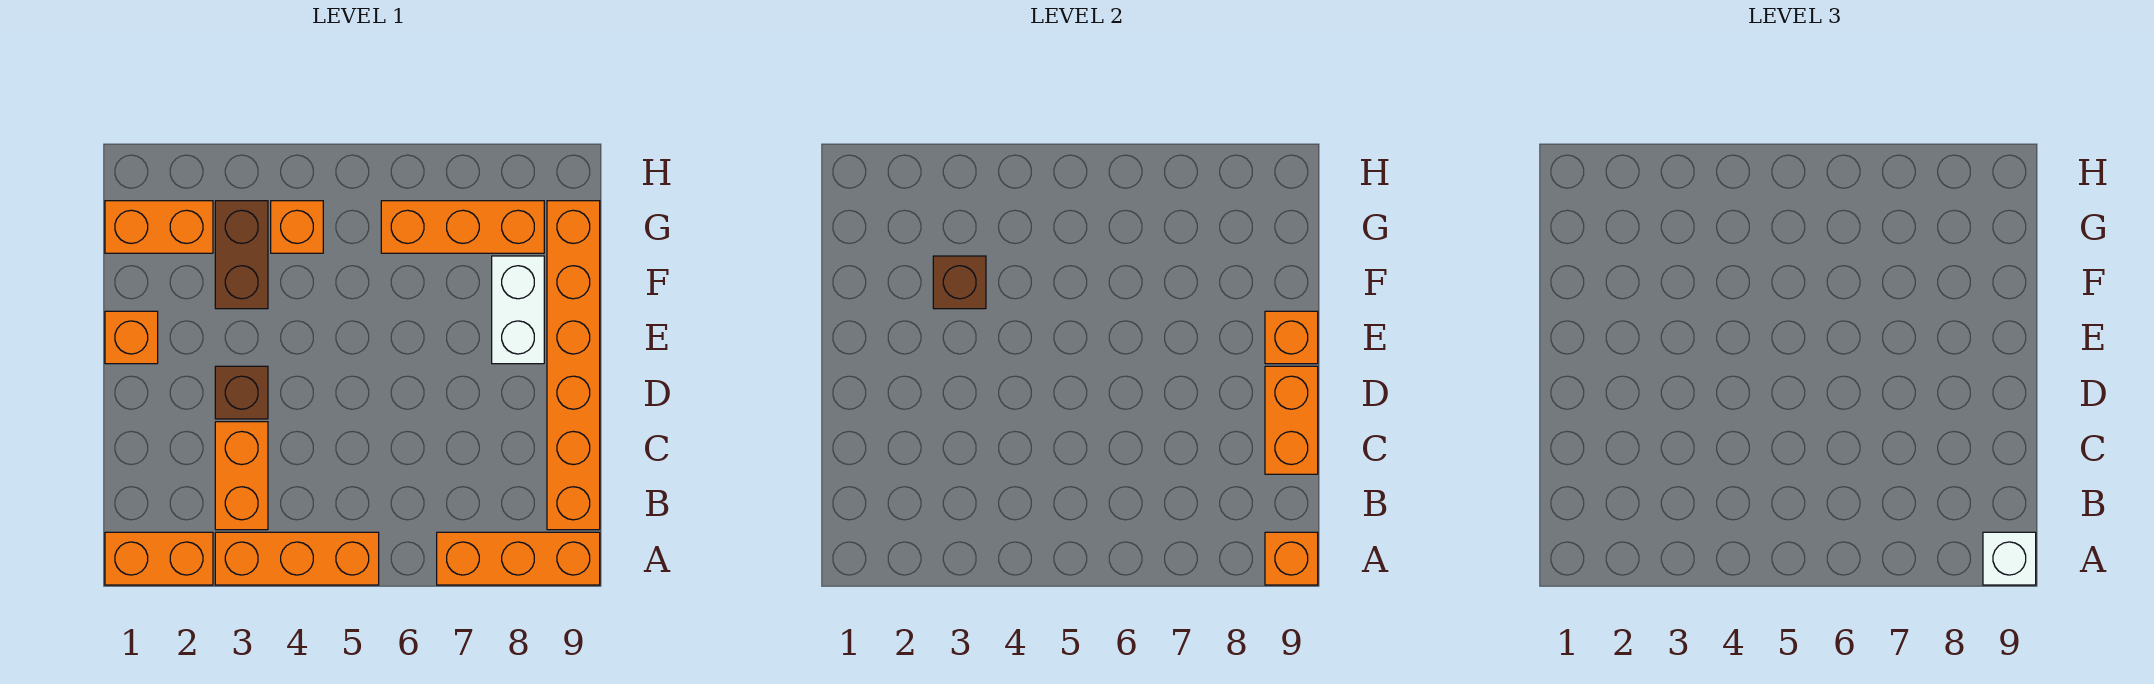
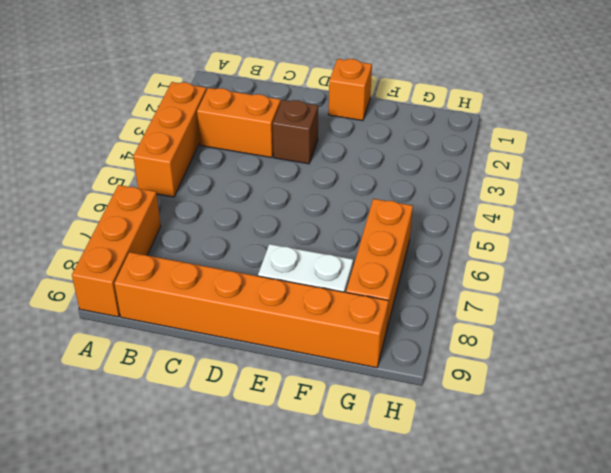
none -> orange 1x2 brick [105,532,213,585]
none -> brown 1x2 brick [215,201,268,309]
none -> orange 1x2 brick [105,201,213,253]

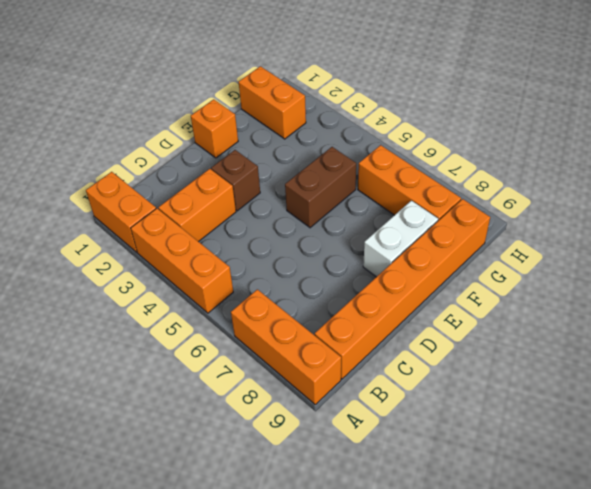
brown 1x2 brick [285,147,356,228] -> brown 1x2 brick moved to [215,201,268,309]
none -> orange 1x1 brick [271,201,323,253]
none -> orange 1x1 brick [1265,532,1318,585]
none -> orange 1x2 brick [1265,366,1318,474]

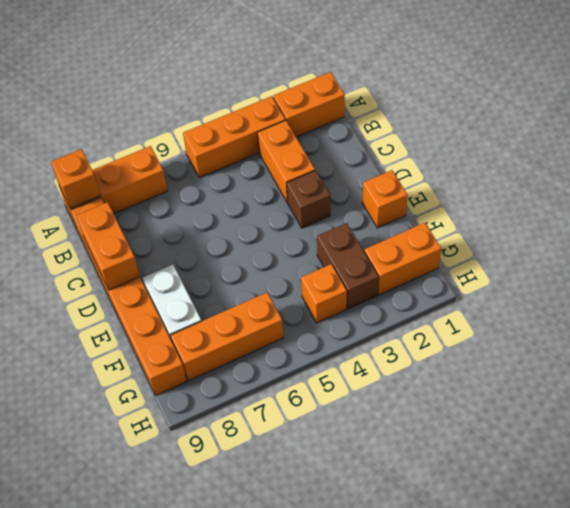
none -> orange 1x1 brick [1265,311,1318,364]
none -> brown 1x1 brick [933,256,986,309]
none -> white 1x1 brick [1983,532,2036,585]

